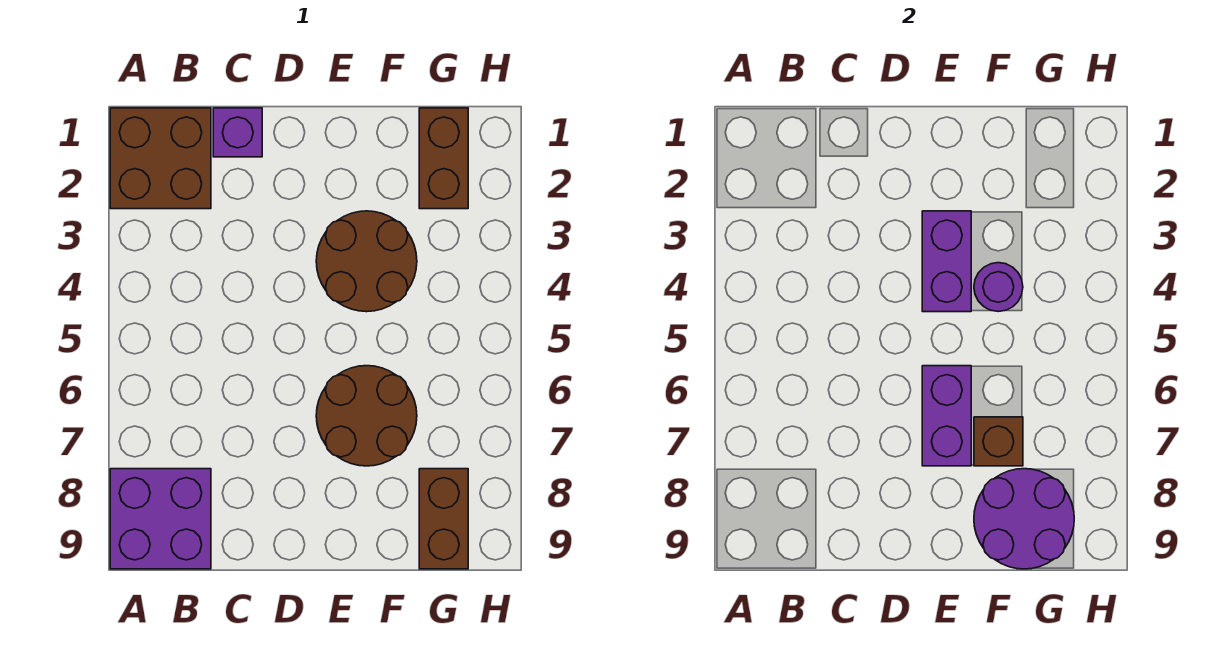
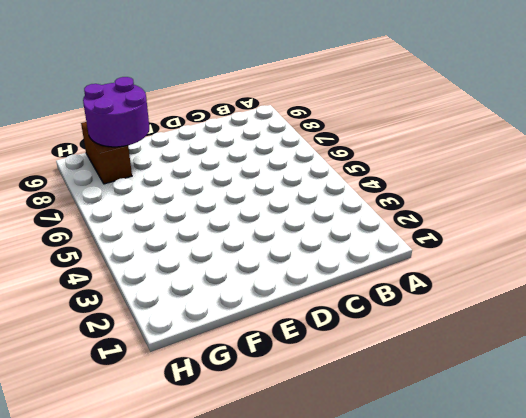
none -> brown 2x2 brick [110,108,211,209]
none -> purple 2x2 brick [110,469,211,569]
none -> purple 1x1 brick [213,108,262,157]

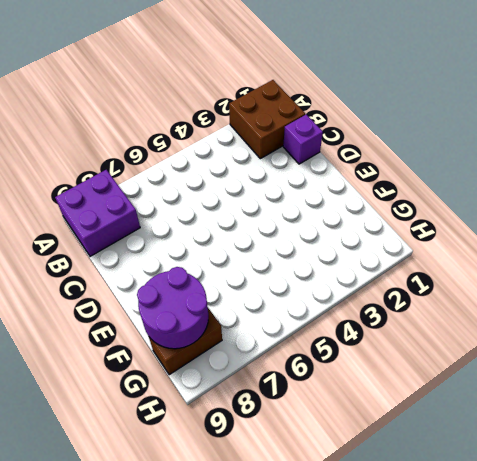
none -> brown 2x2 round brick [316,211,417,312]
none -> brown 2x2 round brick [316,366,417,466]
none -> brown 1x2 brick [419,108,468,209]

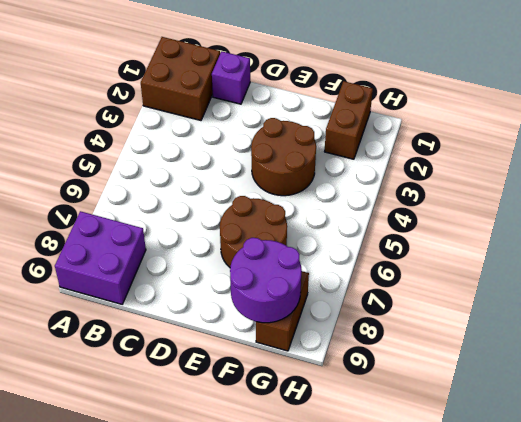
none -> purple 1x2 brick [922,211,971,312]
none -> purple 1x2 brick [922,366,971,466]
none -> purple 1x1 round brick [974,263,1023,312]

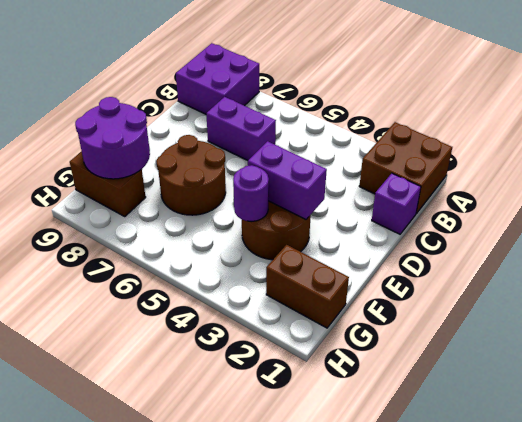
purple 1x2 brick [206,97,276,160] -> purple 1x2 brick moved to [922,366,971,466]
none -> brown 1x1 brick [974,417,1023,466]

